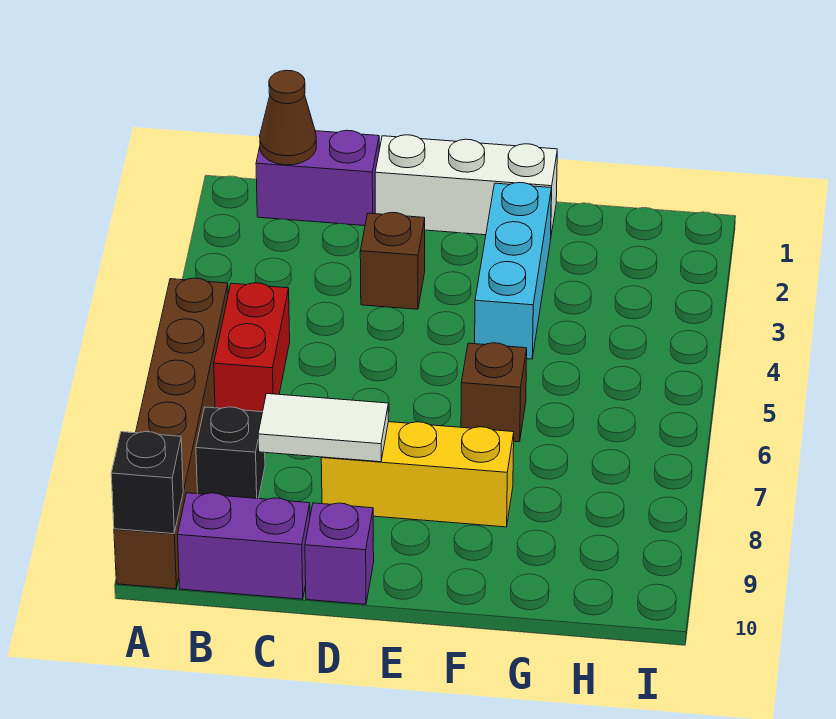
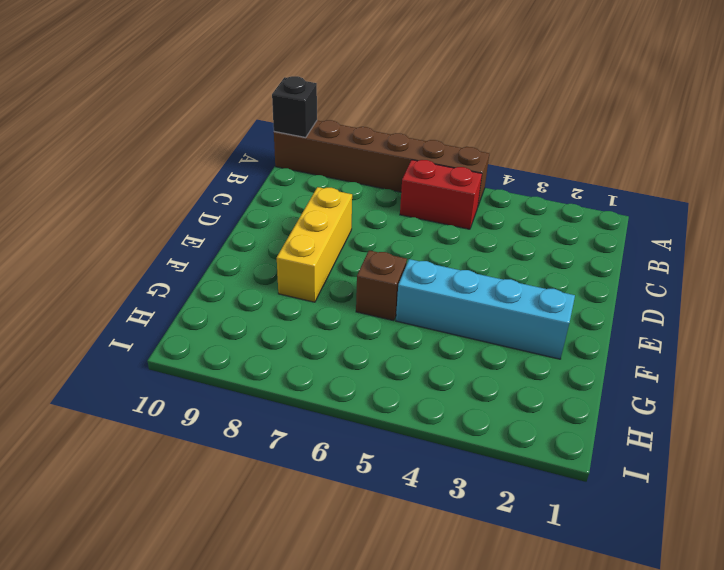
cyan 1x4 brick [396,259,575,359] -> cyan 1x3 brick [475,183,551,359]
none -> purple 1x2 brick [256,130,379,226]
none -> black 1x1 brick [196,407,265,499]
none -> purple 1x2 brick [178,493,310,599]

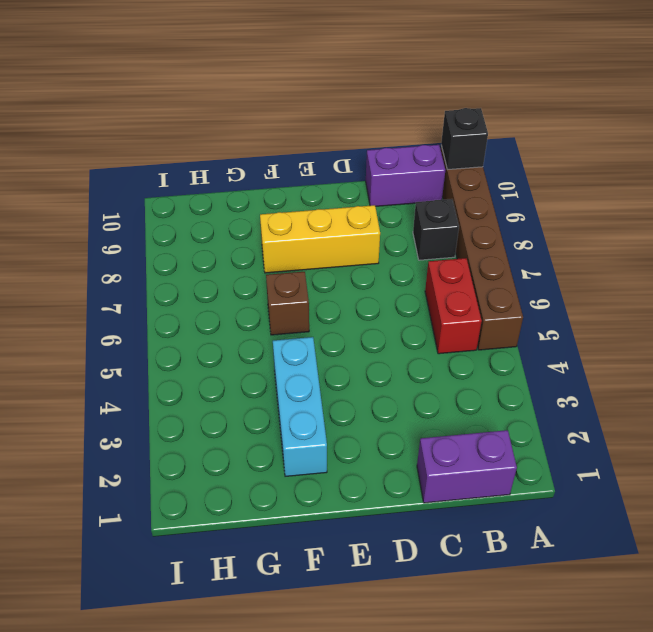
none -> white 1x3 brick [375,135,557,235]
none -> brown 1x1 brick [360,212,425,309]
none -> purple 1x1 brick [305,503,374,604]

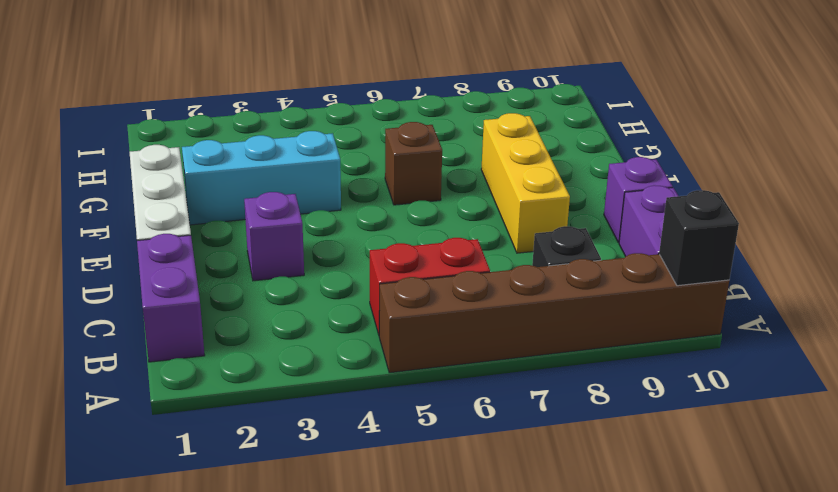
purple 1x1 brick [244,192,304,281] -> brown 1x1 brick [360,212,425,309]
none -> brown 1x1 cone [260,70,316,165]
none -> white 1x2 tile [258,394,389,462]

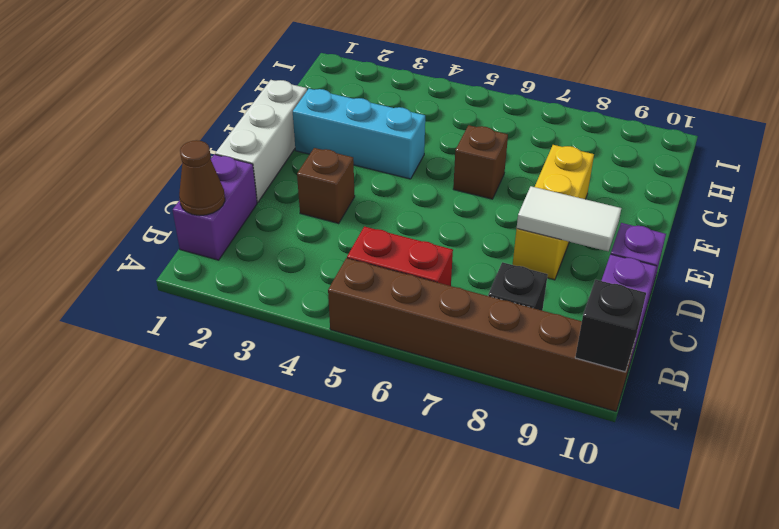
white 1x2 tile [517,186,621,251] -> white 1x2 tile turned to [258,394,389,462]

